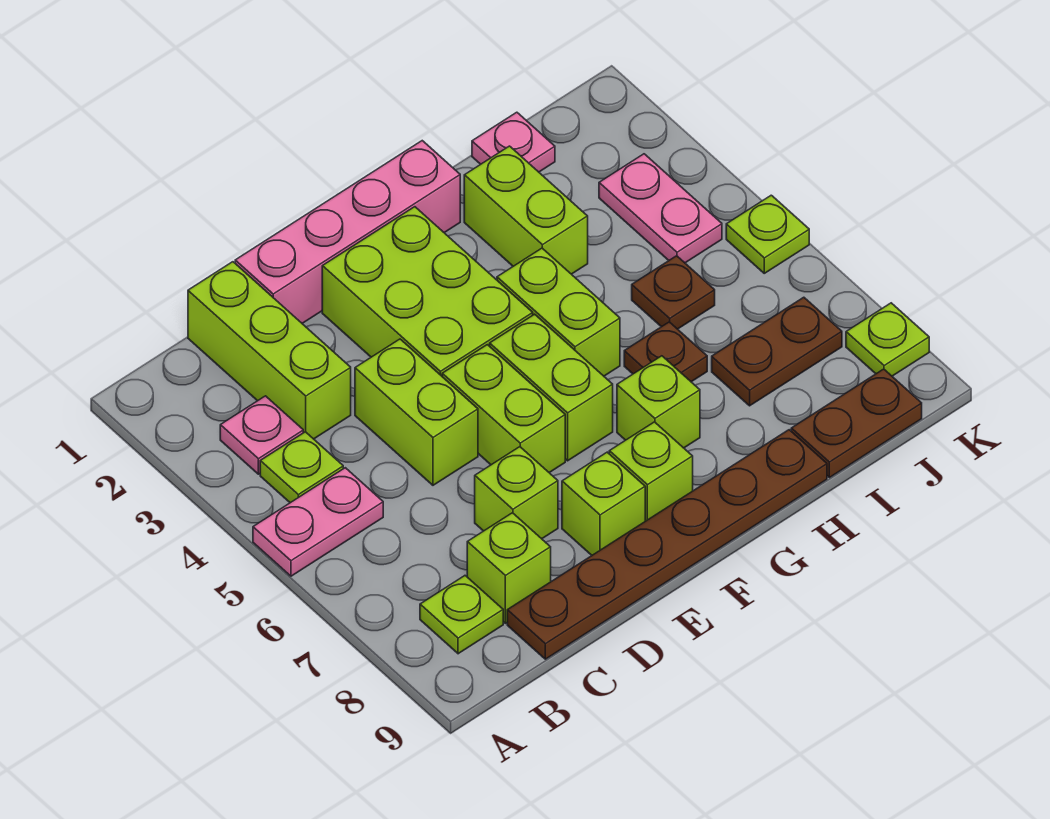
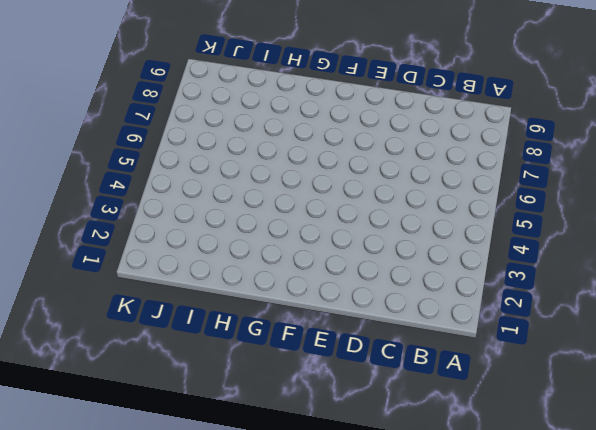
none -> pink 1x2 plate [253,468,383,576]
none -> pink 1x1 plate [220,396,303,474]
none -> lime 1x1 plate [260,432,343,503]

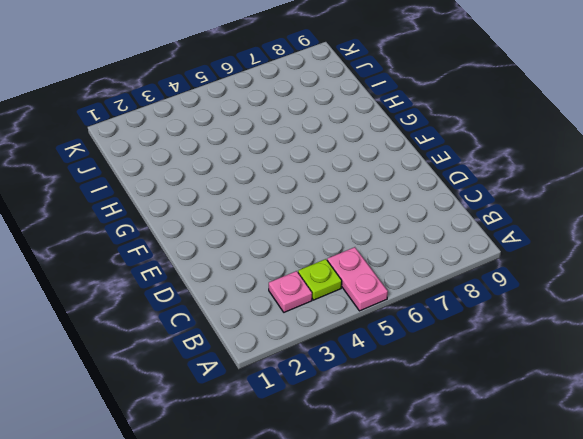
none -> lime 1x1 plate [420,576,503,654]
none -> lime 1x3 brick [188,262,351,439]
none -> lime 1x1 brick [467,513,551,623]

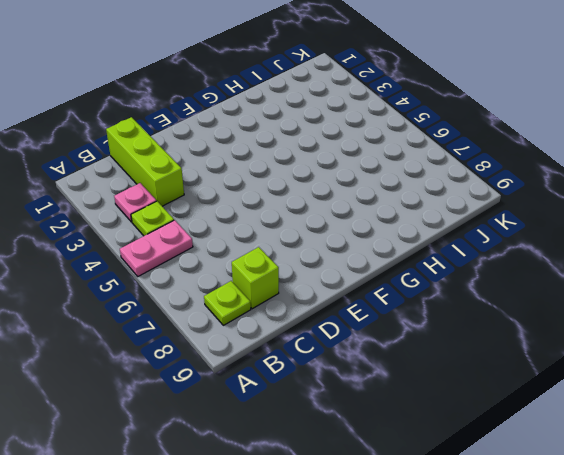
none -> brown 1x6 plate [507,430,827,659]
none -> pink 1x4 brick [235,141,460,323]
none -> lime 1x2 brick [355,339,478,485]

